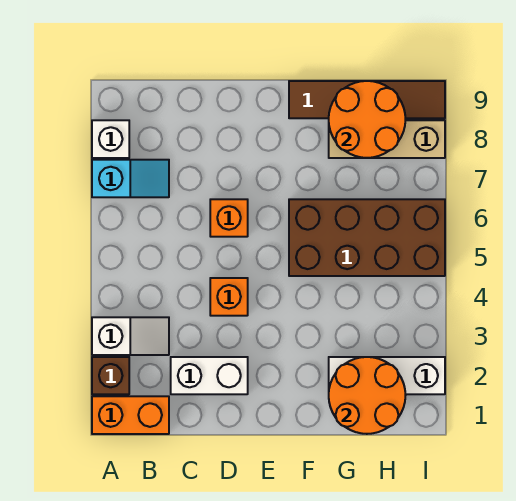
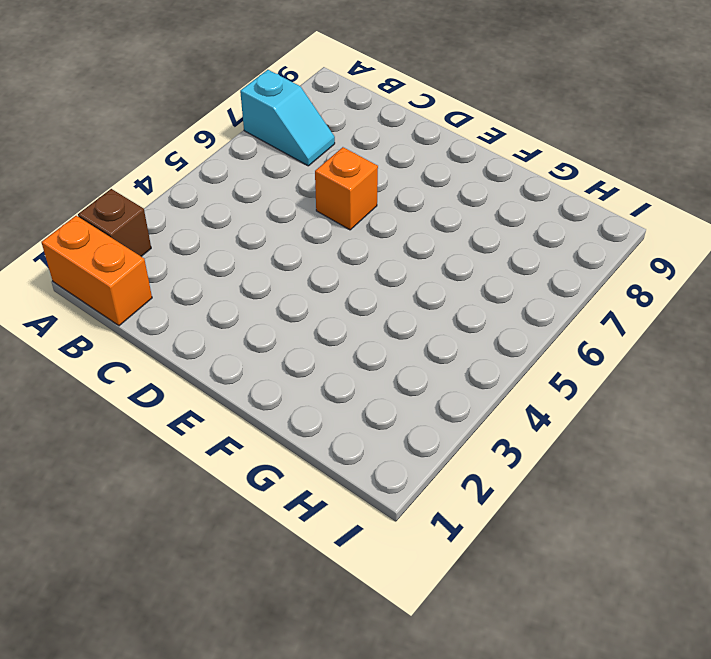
none -> white 1x2 slope [92,317,169,355]
none -> white 1x1 brick [92,120,129,158]
none -> white 1x2 brick [171,357,248,394]

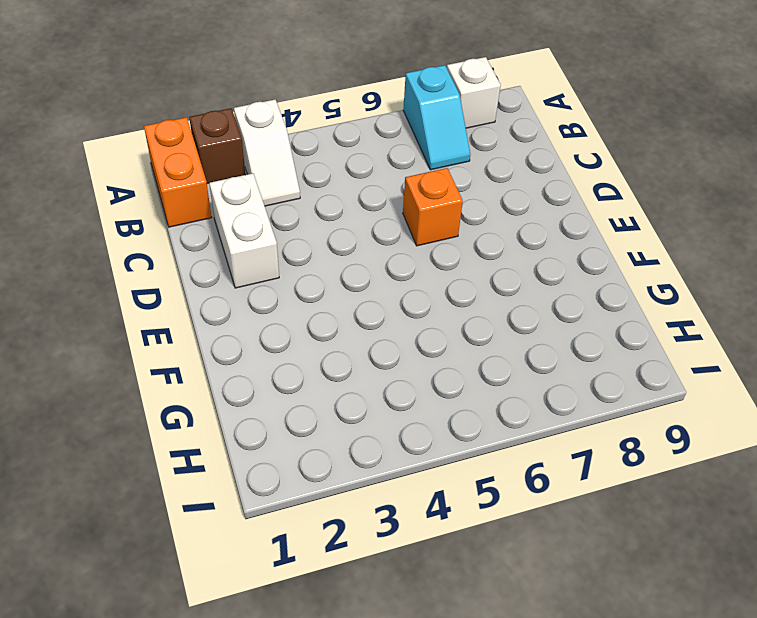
none -> orange 1x1 brick [210,278,248,316]
none -> brown 2x4 brick [289,199,445,276]
none -> brown 1x4 tile [289,81,445,118]

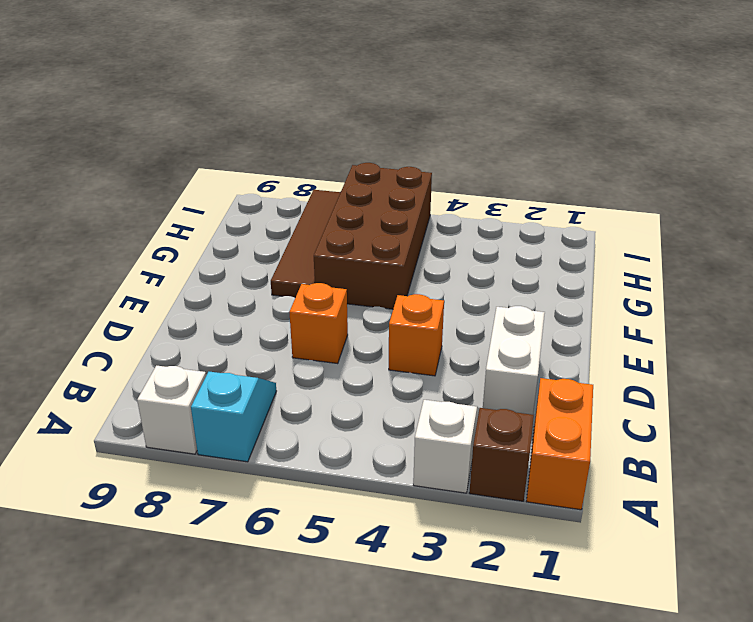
brown 1x4 tile [271,190,340,298] -> brown 1x4 tile moved to [289,81,445,118]
none -> white 1x3 brick [329,357,445,394]
none -> tan 1x3 brick [329,120,445,158]
none -> orange 2x2 round brick [329,357,405,434]

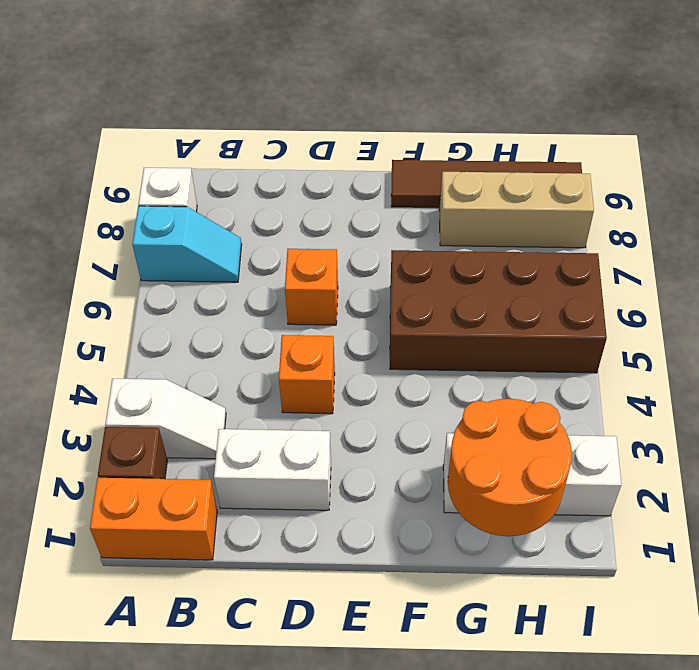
none -> orange 2x2 round brick [329,81,405,158]

